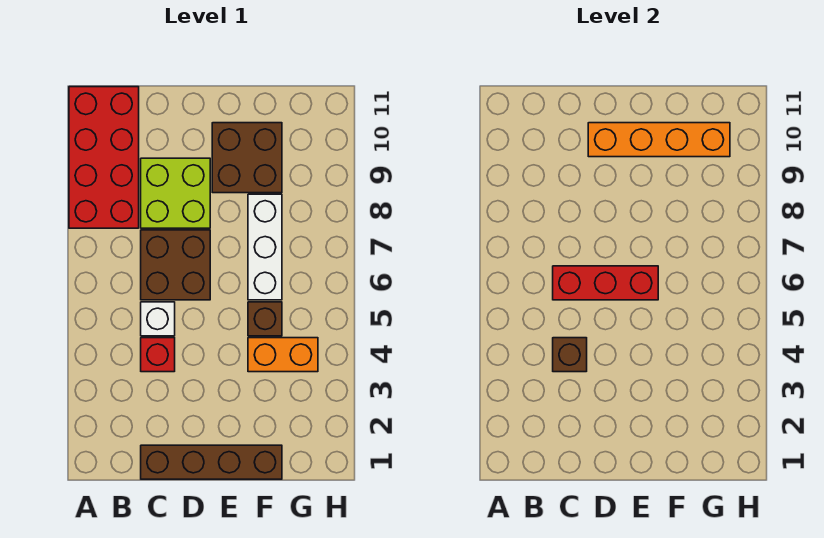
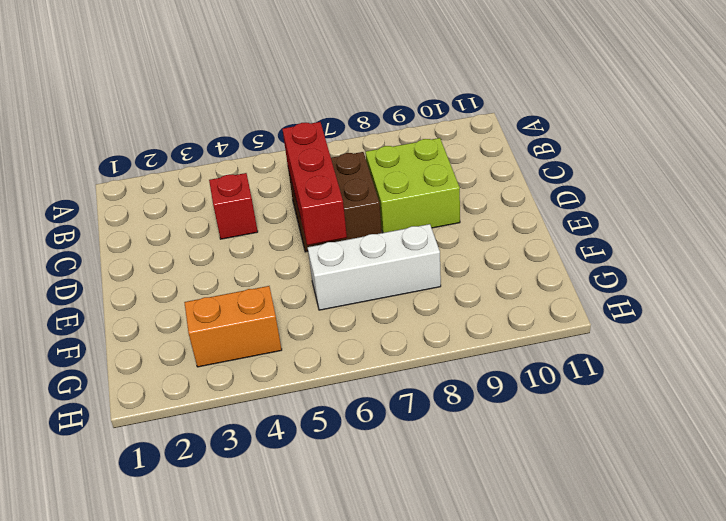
orange 1x2 brick [184,286,282,367] -> orange 1x2 brick turned to [248,338,318,372]
none -> red 2x4 brick [69,87,139,228]
none -> brown 1x4 brick [141,445,282,479]
none -> white 1x1 brick [141,302,175,336]

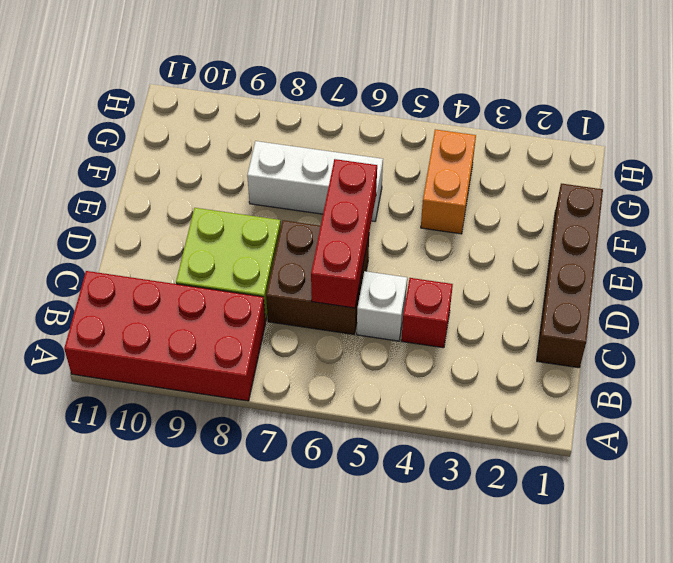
none -> brown 2x2 brick [212,123,282,193]
none -> brown 1x1 brick [248,302,282,336]
none -> brown 1x1 brick [553,338,587,372]

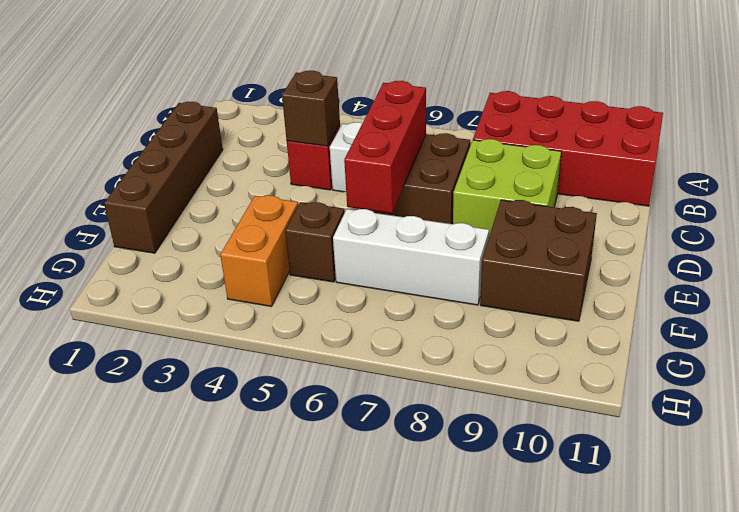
none -> orange 1x4 brick [588,123,730,157]

